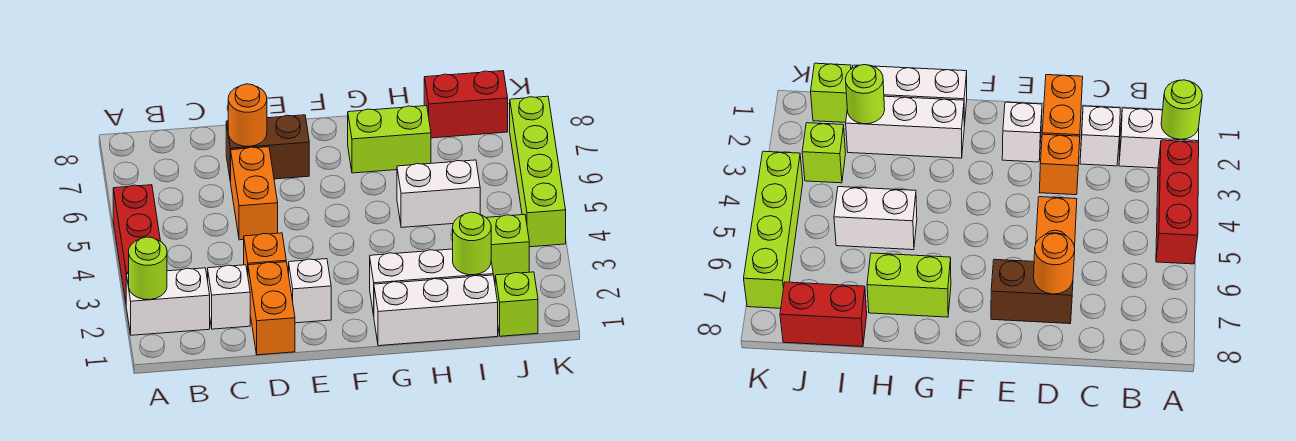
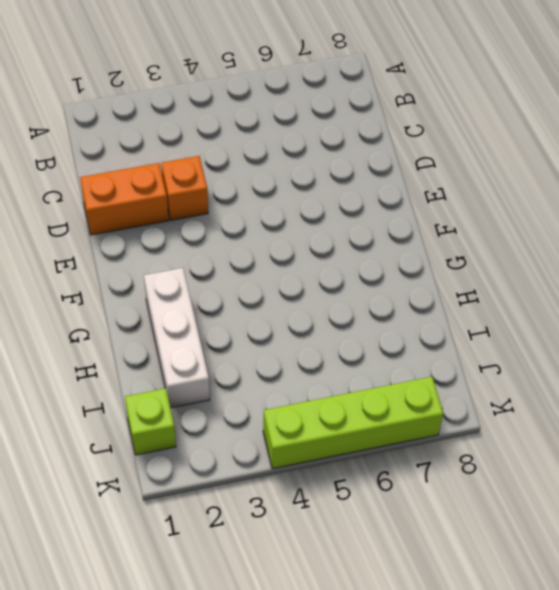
none -> white 1x2 brick [126,268,210,335]
none -> red 1x3 brick [113,185,160,302]
none -> white 1x1 brick [208,265,250,329]

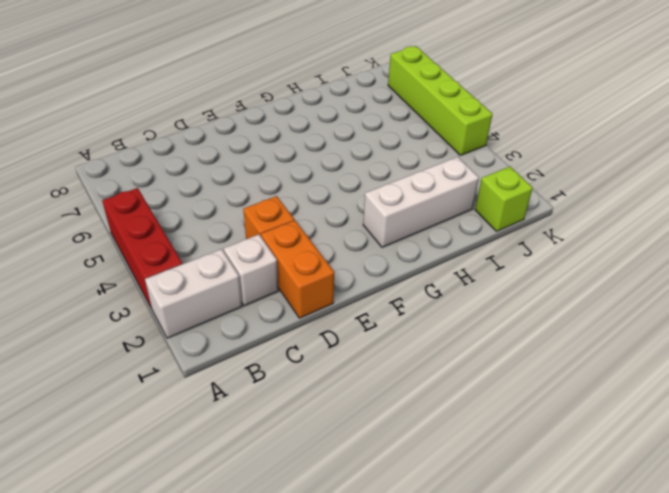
none -> orange 1x2 brick [231,147,278,240]
none -> brown 1x2 brick [226,115,309,182]
none -> white 1x1 brick [289,259,331,323]

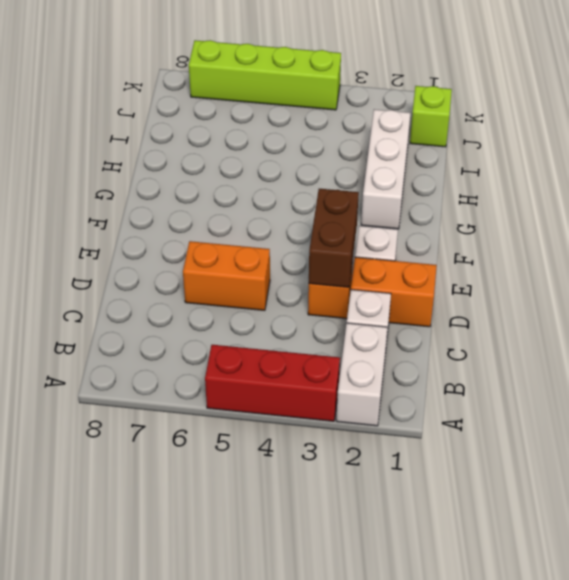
brown 1x2 brick [309,189,359,287] -> brown 1x2 brick moved to [226,115,309,182]
none -> white 1x3 brick [374,275,498,346]
none -> lime 1x2 brick [348,106,431,173]
none -> white 1x2 brick [397,160,480,228]

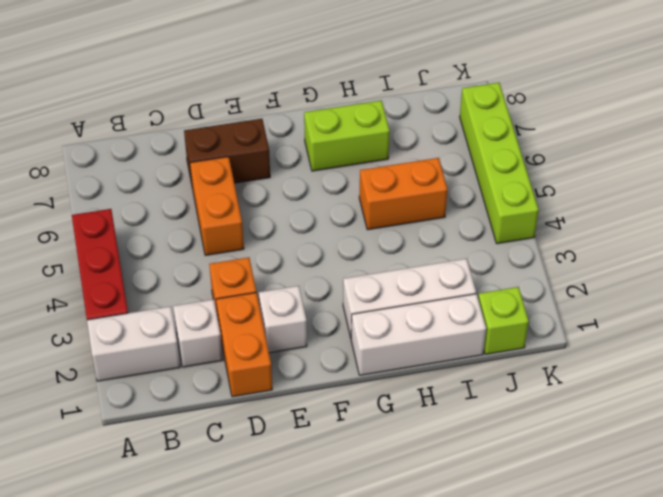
orange 1x2 brick [359,158,448,230] -> white 1x2 brick [397,160,480,228]
none -> red 1x2 brick [424,71,508,138]
none -> lime 1x1 brick [487,215,529,279]
none -> lime 1x1 round brick [129,237,167,300]

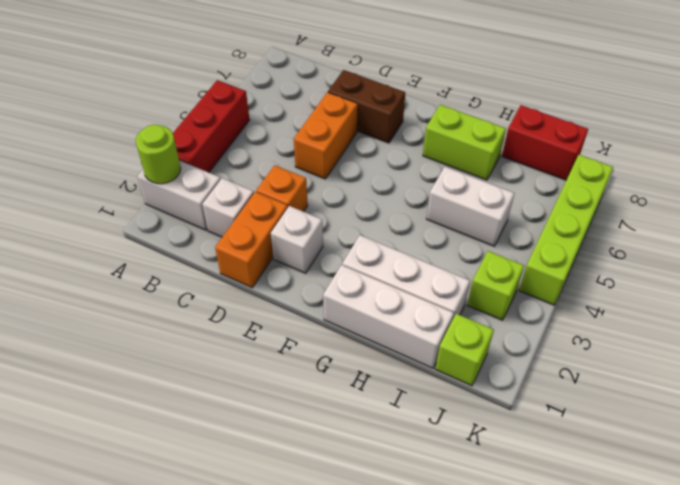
none -> orange 1x1 round brick [228,84,267,146]
none -> lime 1x1 round brick [453,212,491,275]

